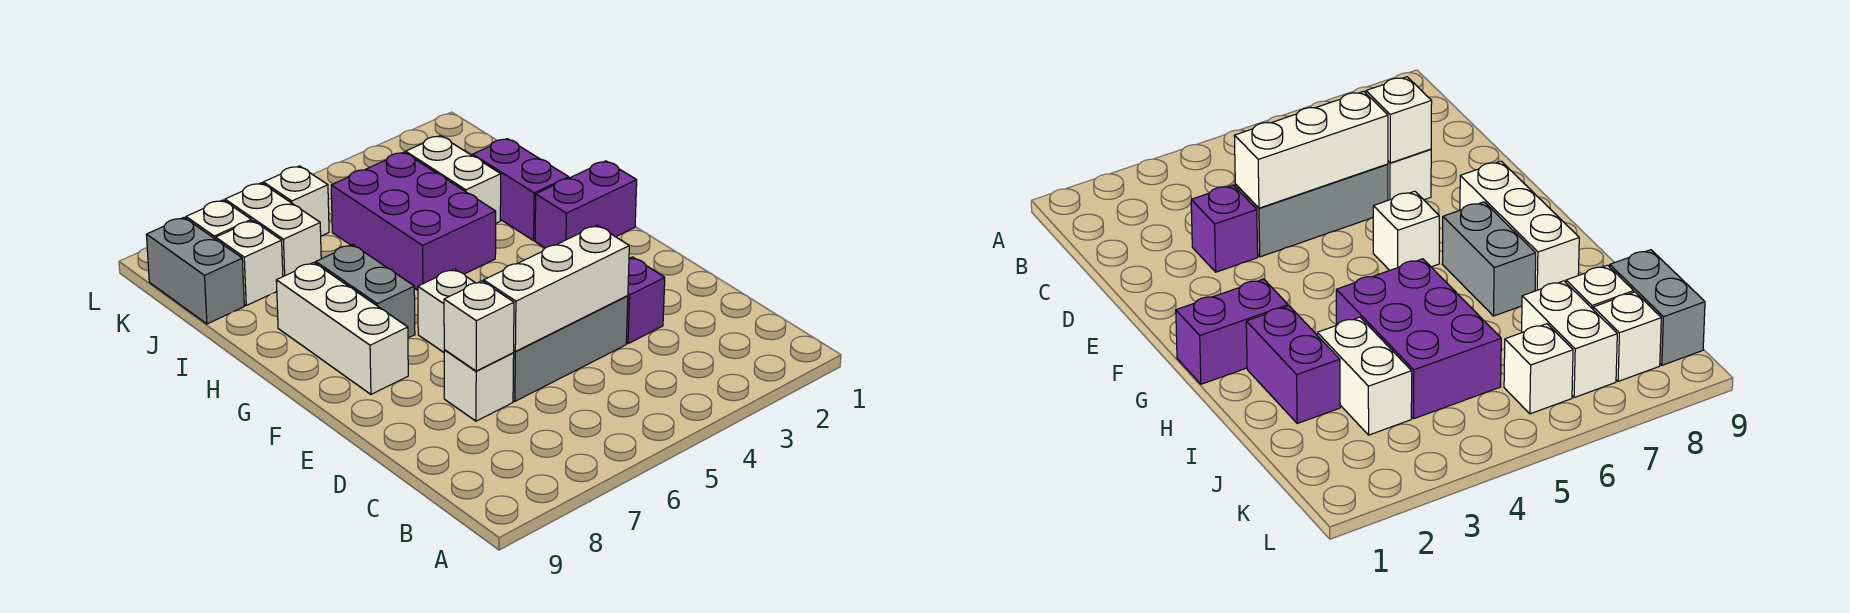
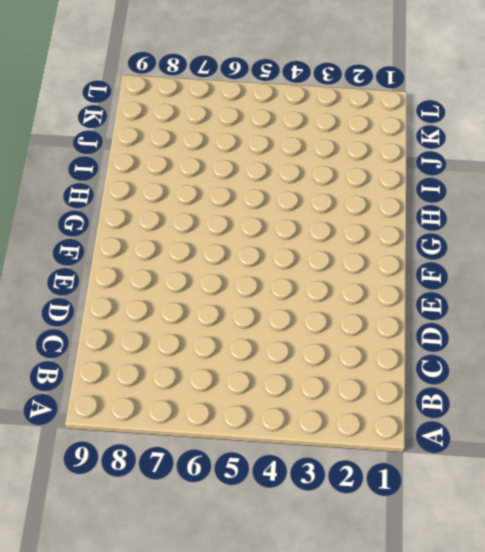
none -> purple 1x1 brick [626,257,665,344]
none -> grey 1x3 brick [513,296,628,401]
none -> white 1x1 brick [444,350,514,421]

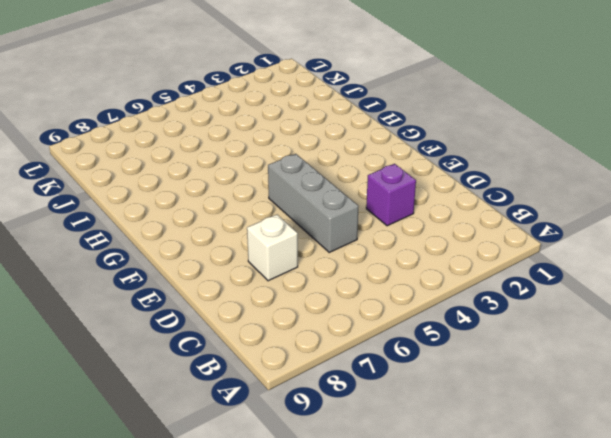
grey 1x3 brick [268,154,358,252] -> grey 1x3 brick turned to [513,296,628,401]
none -> white 1x1 brick [418,269,475,352]
none -> white 1x3 brick [276,263,408,394]
none -> purple 1x2 brick [535,161,637,248]

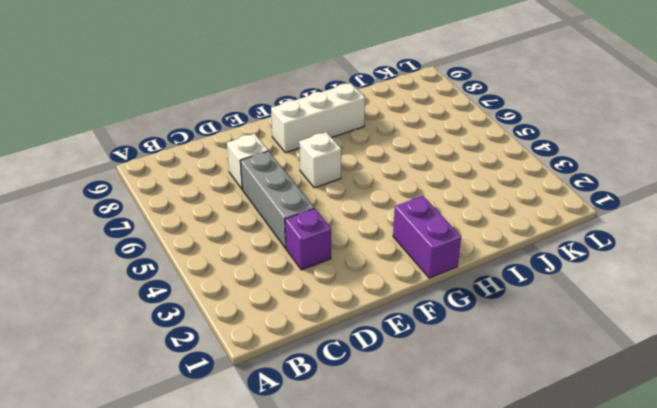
none -> grey 1x2 brick [316,244,415,338]
none -> purple 1x2 brick [473,139,569,241]
none -> purple 2x3 brick [331,152,496,290]

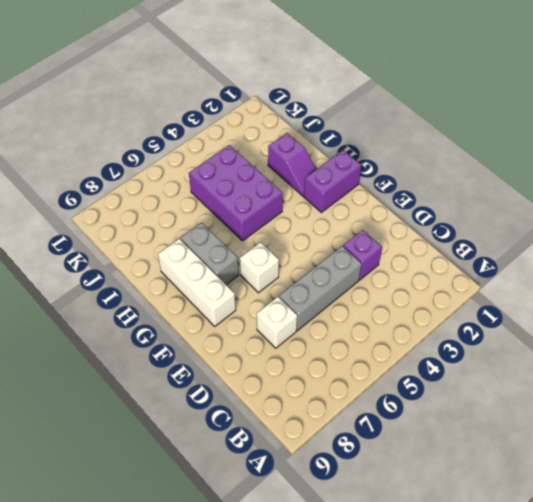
purple 1x2 slope [268,133,316,196] -> purple 1x2 brick [473,139,569,241]
none -> white 1x2 brick [406,136,501,223]
none -> white 1x2 brick [225,183,321,276]
none -> white 1x1 brick [216,221,283,305]

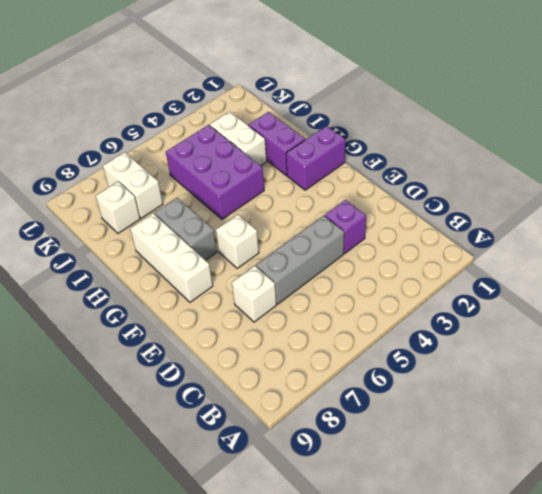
none -> grey 1x2 brick [146,218,244,324]
none -> white 1x1 brick [263,166,329,236]
none -> white 1x1 brick [186,200,251,239]

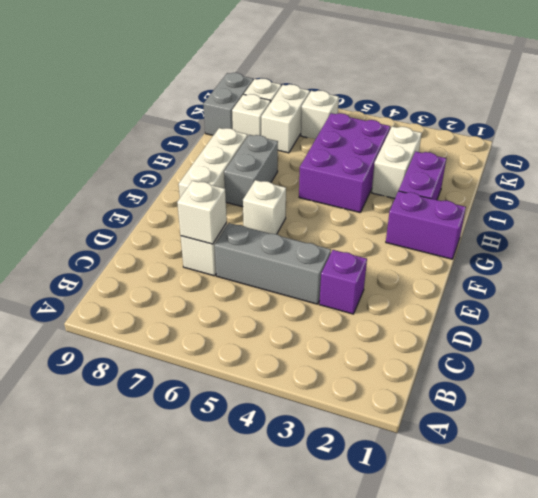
none -> white 1x3 brick [484,225,629,351]

